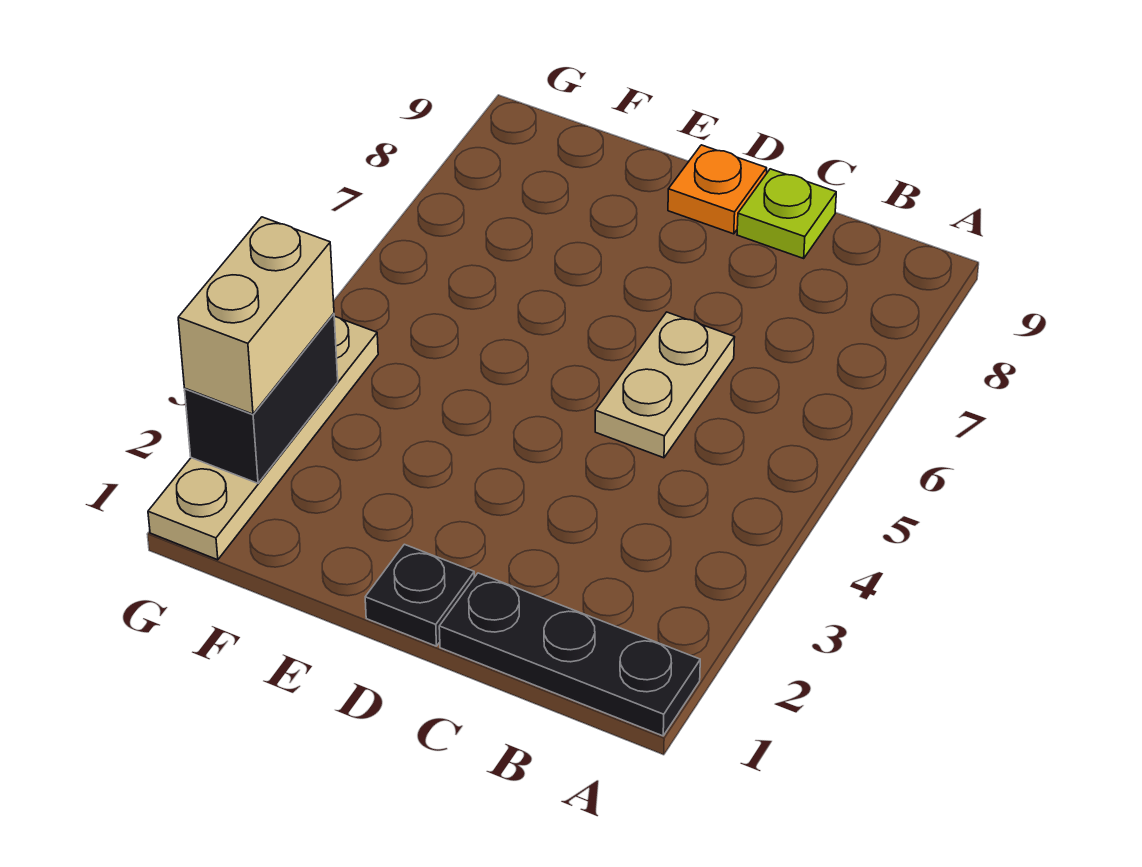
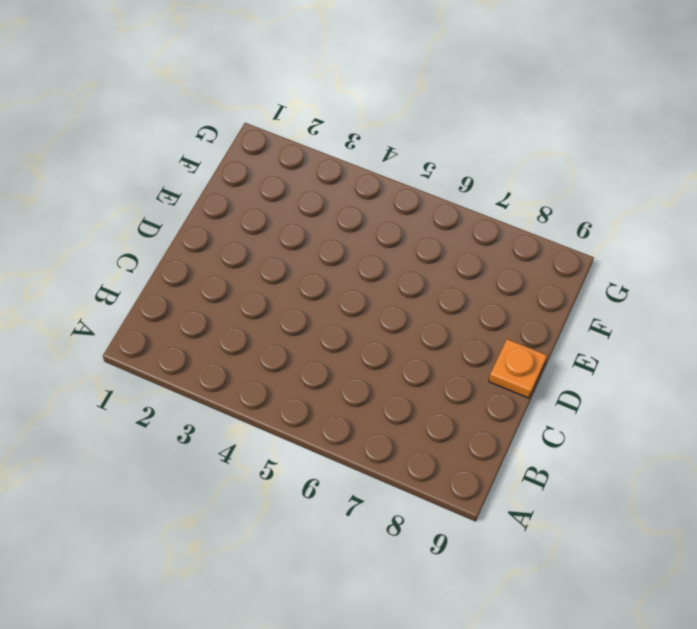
none -> black 1x3 plate [439,573,700,736]
none -> tan 1x2 plate [595,312,735,458]

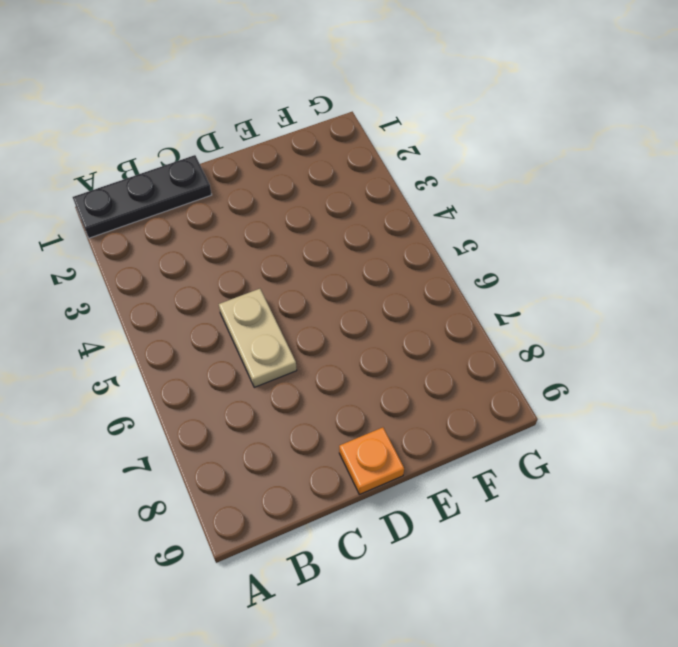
none -> lime 1x1 plate [737,169,836,258]
none -> black 1x1 plate [365,544,474,646]

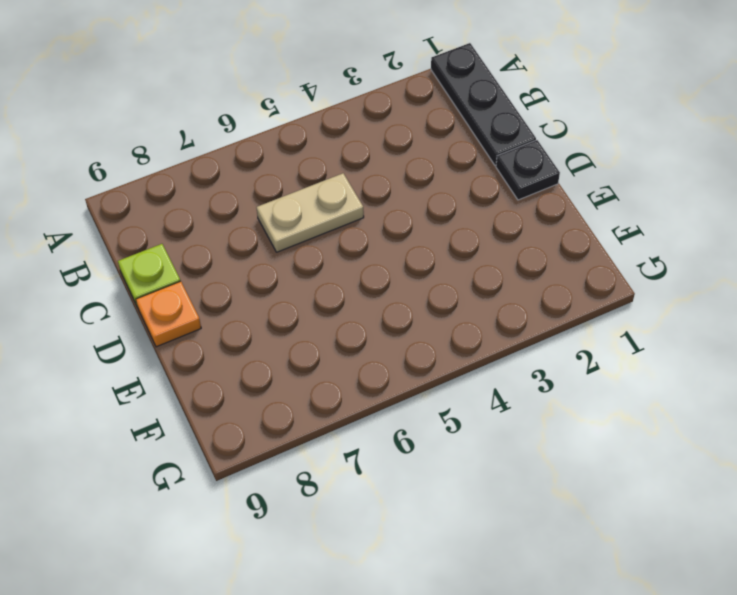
none -> tan 1x4 plate [148,316,378,560]
none -> black 1x2 brick [185,314,338,483]

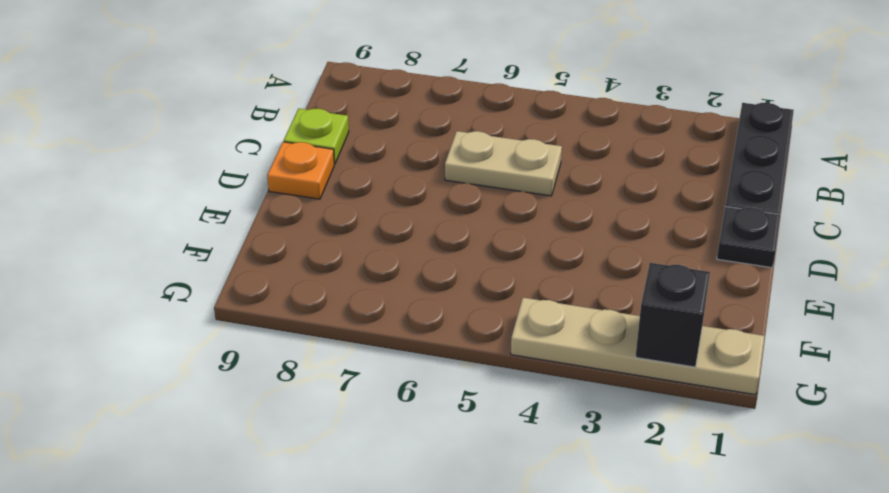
black 1x1 brick [635,263,710,367] -> black 1x2 brick [185,314,338,483]
none -> tan 1x2 brick [178,217,334,414]

